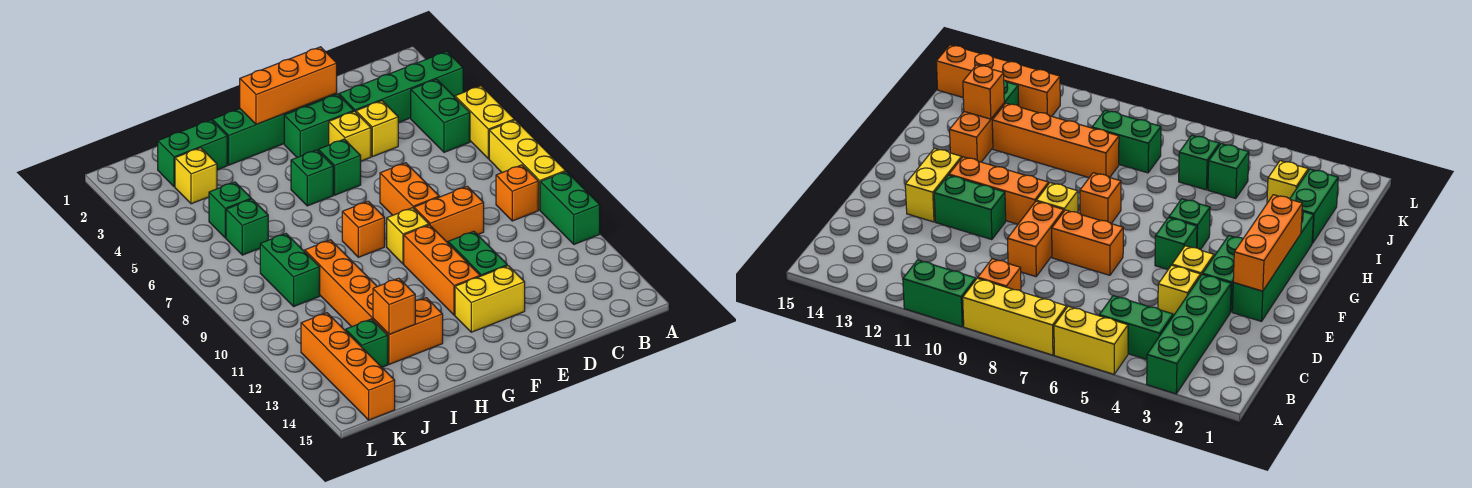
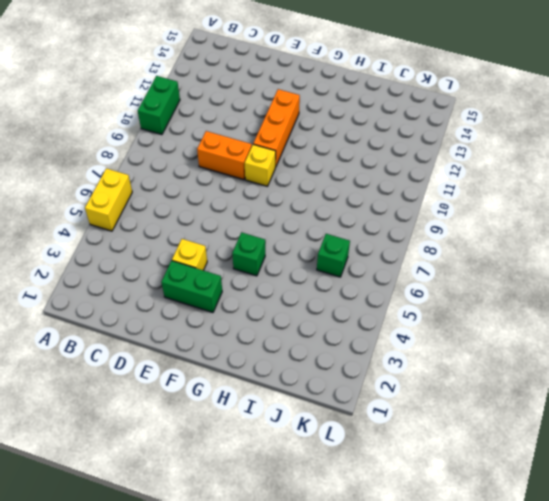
none -> green 1x4 brick [339,51,463,123]
none -> yellow 1x3 brick [489,120,566,210]
none -> green 1x2 brick [411,79,470,152]
none -> orange 1x1 brick [496,165,538,221]

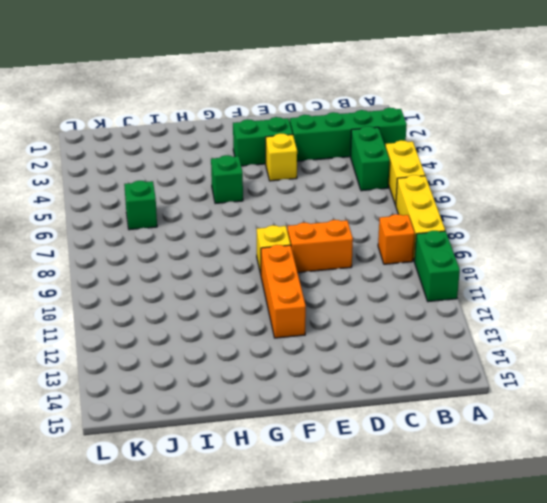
none -> yellow 1x1 brick [356,101,398,157]
none -> green 1x4 brick [212,93,337,165]
none -> orange 1x2 brick [380,163,439,215]
none -> green 1x2 brick [448,231,507,276]

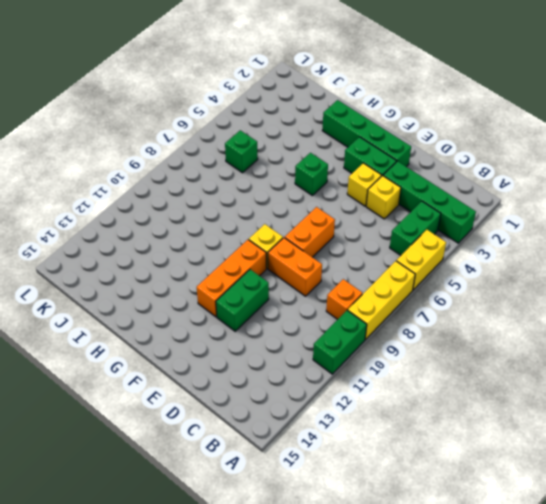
none -> yellow 1x2 brick [455,266,525,332]
none -> green 1x1 brick [318,139,361,195]
none -> orange 1x1 brick [342,201,385,257]
none -> orange 1x2 brick [373,298,443,364]

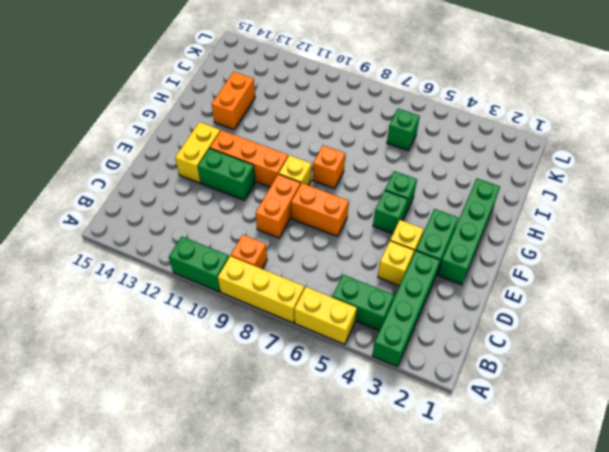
none -> green 1x2 brick [158,120,227,187]
none -> orange 1x4 brick [305,240,377,327]
none -> yellow 1x1 brick [175,148,217,204]
none -> green 1x1 brick [209,182,251,238]

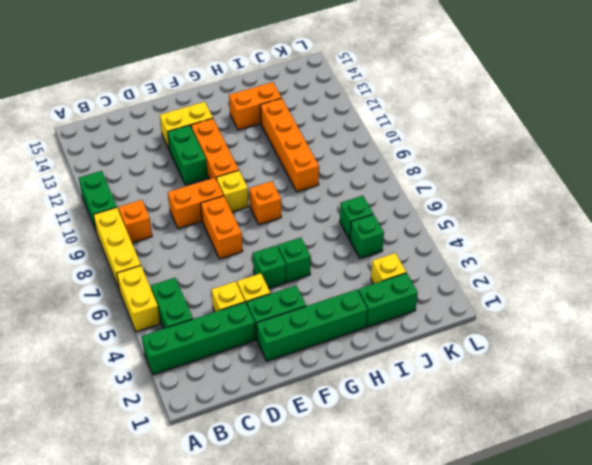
none -> green 1x2 brick [260,234,320,306]
none -> green 1x1 brick [346,319,388,367]
none -> orange 1x4 brick [301,313,395,420]
none -> orange 1x3 brick [240,47,337,125]

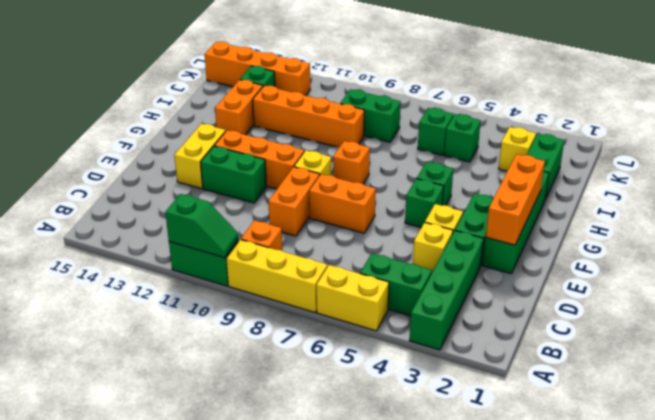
green 1x2 slope [165,194,239,258] -> none
none -> orange 1x1 brick [373,278,415,334]

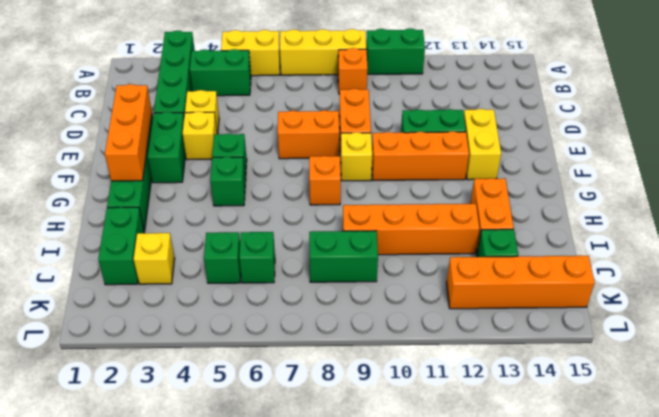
none -> orange 1x1 brick [373,278,415,334]

